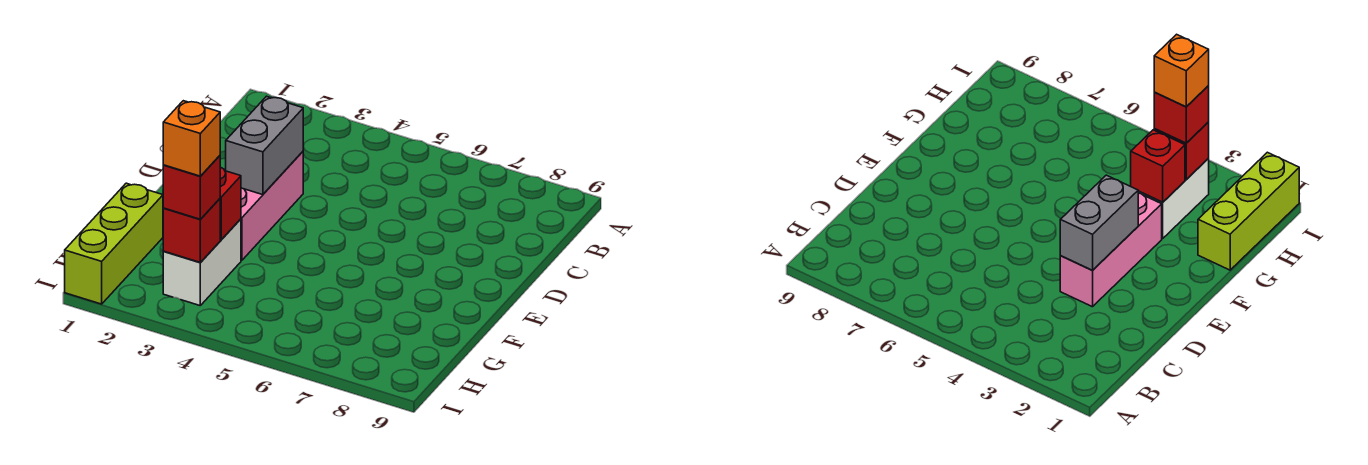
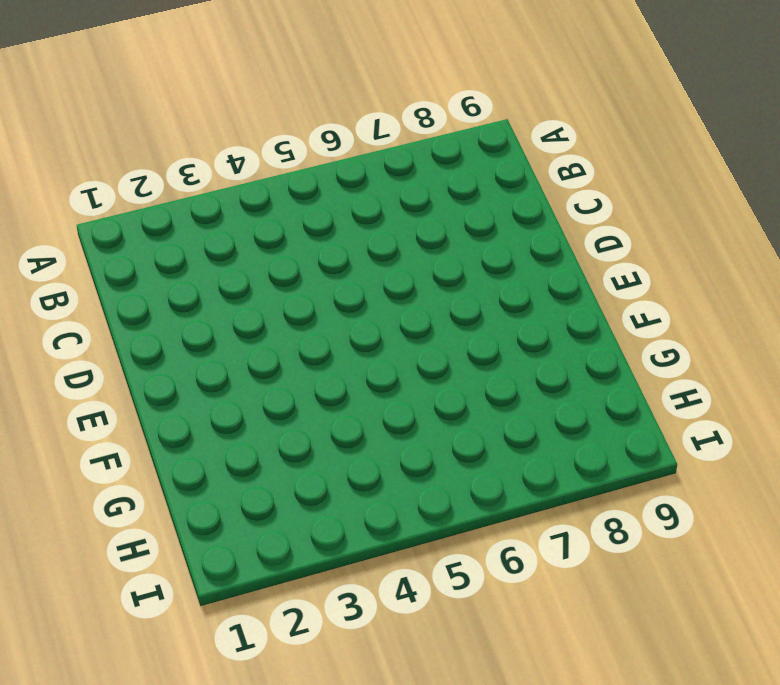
none -> pink 1x3 brick [241,152,303,260]
none -> lime 1x3 brick [65,183,163,304]

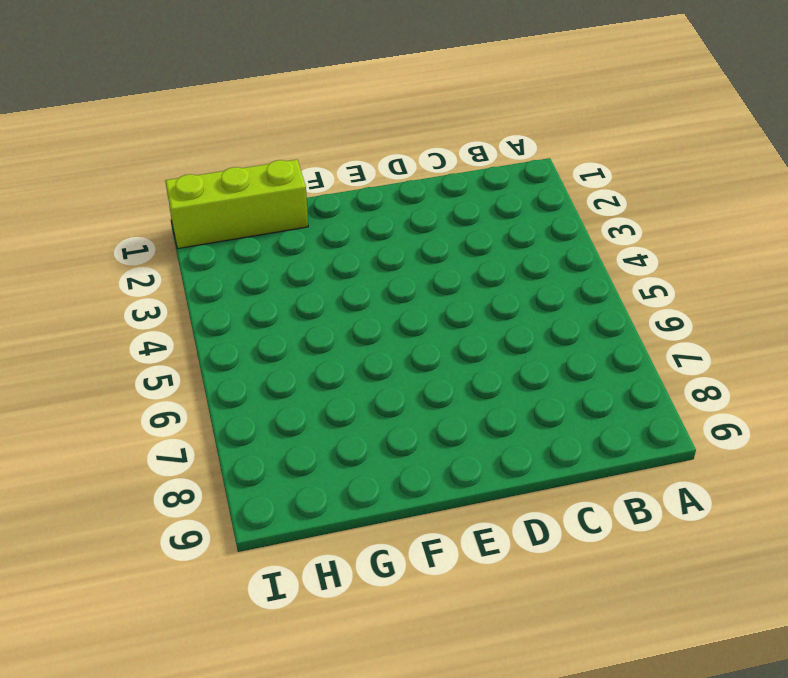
none -> pink 1x3 brick [241,152,303,260]
none -> white 1x2 brick [163,219,241,305]

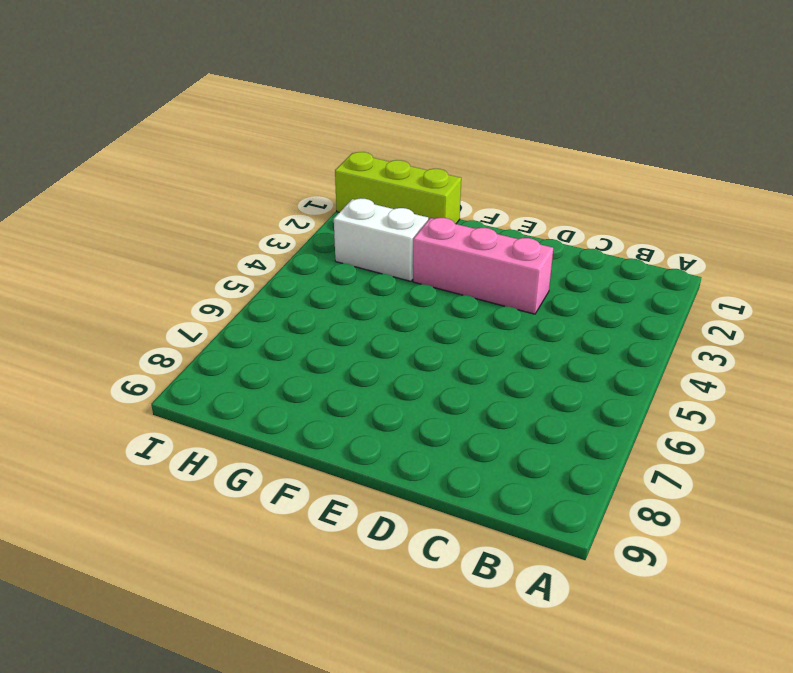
none -> grey 1x2 brick [226,96,303,195]
none -> red 1x1 brick [220,167,241,240]

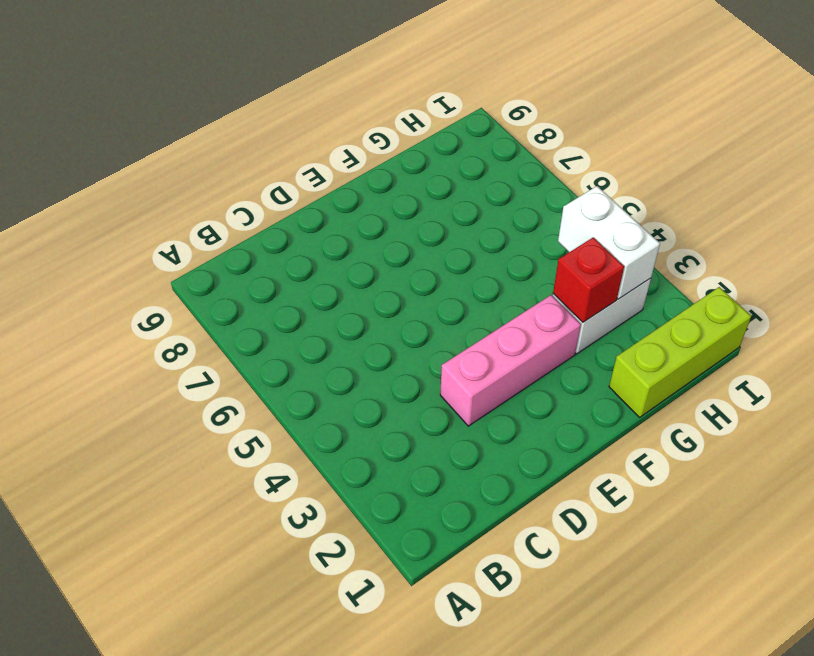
white 1x2 brick [558,186,660,299] -> red 1x1 brick [163,199,220,263]
none -> grey 1x2 brick [226,96,303,195]
none -> red 1x1 brick [163,156,220,219]

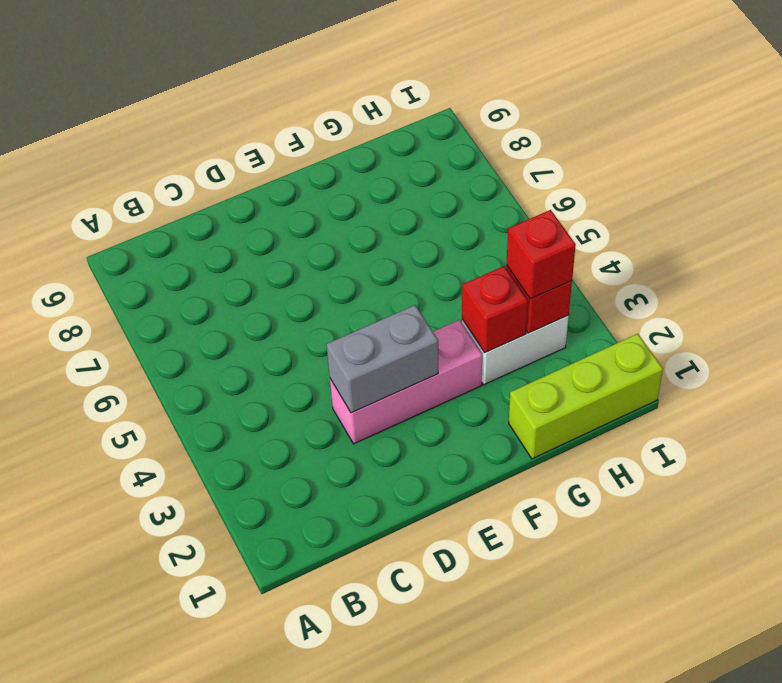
none -> orange 1x1 brick [163,101,220,176]

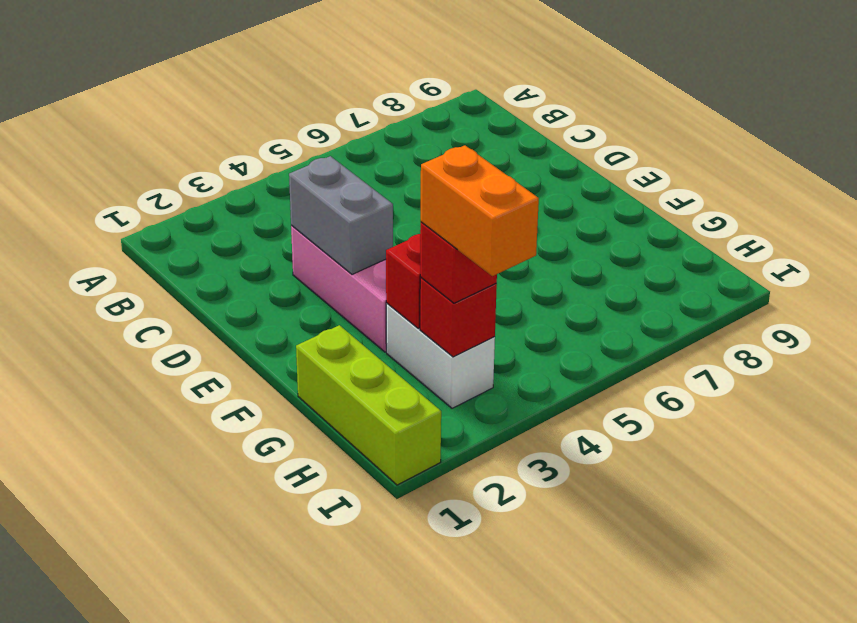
orange 1x2 brick [421,145,539,276] -> orange 1x1 brick [163,101,220,176]

